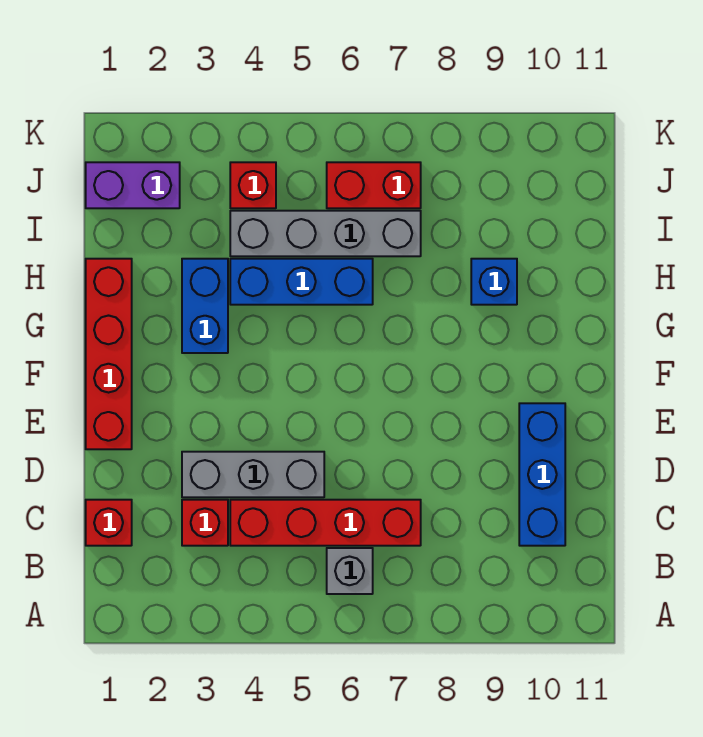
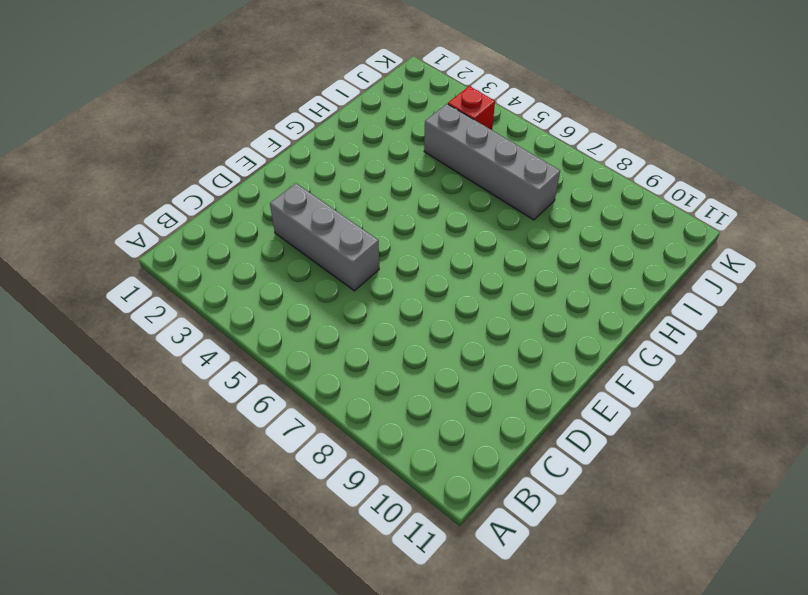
none -> grey 1x1 brick [327,548,373,594]
none -> red 1x1 brick [86,500,132,546]
none -> red 1x1 brick [182,500,228,546]

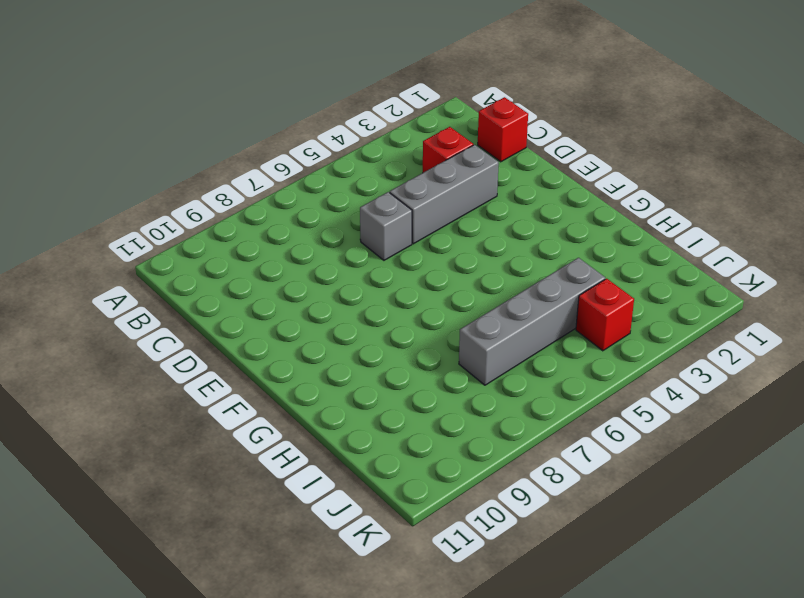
grey 1x1 brick [360,192,412,260] -> grey 1x1 brick moved to [327,548,373,594]
none -> red 1x4 brick [230,500,421,546]
none -> blue 1x3 brick [519,403,565,546]
none -> red 1x4 brick [86,259,132,449]

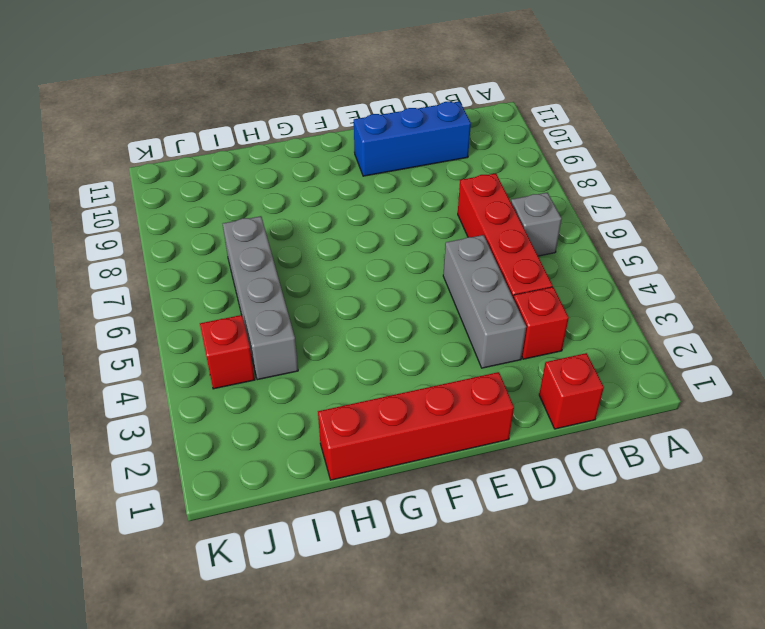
none -> blue 1x2 brick [182,259,228,353]
none -> blue 1x3 brick [230,259,373,305]
none -> blue 1x1 brick [471,259,517,305]

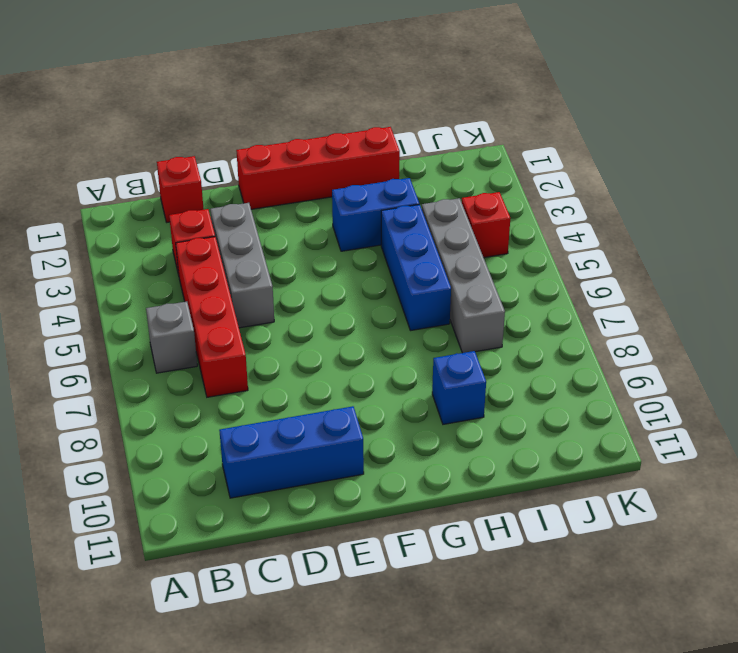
none -> purple 1x2 brick [86,162,180,208]
none -> red 1x2 brick [327,162,421,208]

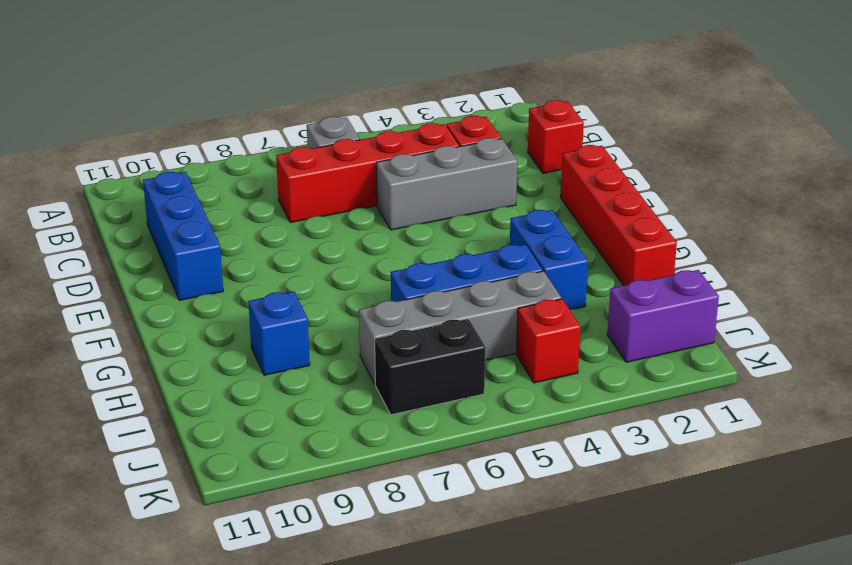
black 1x2 brick [375,319,485,415] -> red 1x2 brick [327,162,421,208]

